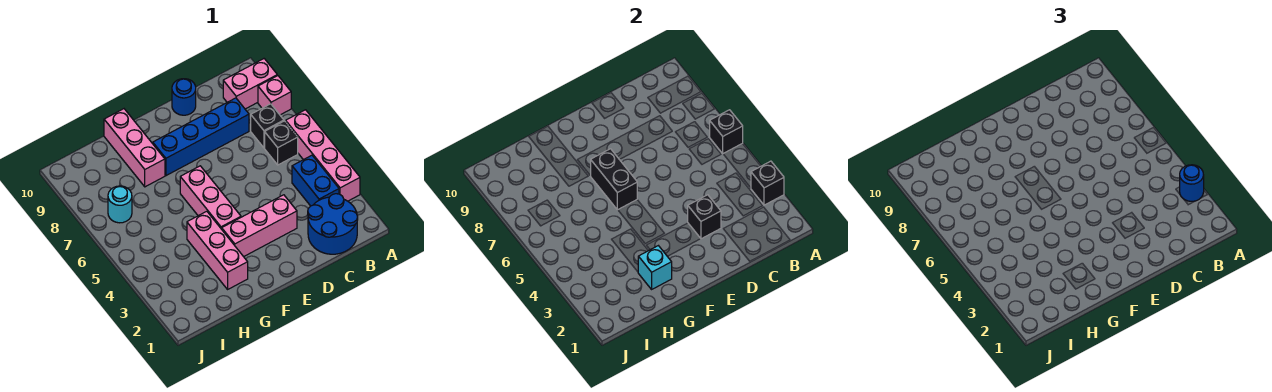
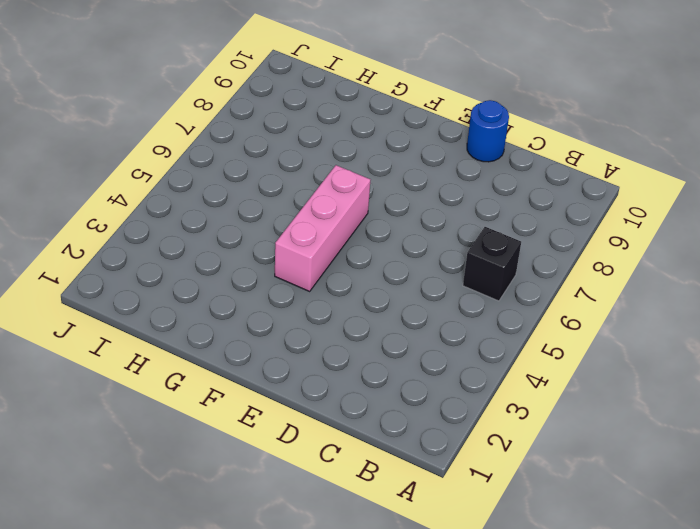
none -> pink 1x4 brick [286,110,360,201]
none -> pink 1x1 brick [258,76,291,115]
none -> pink 1x2 brick [223,59,277,109]

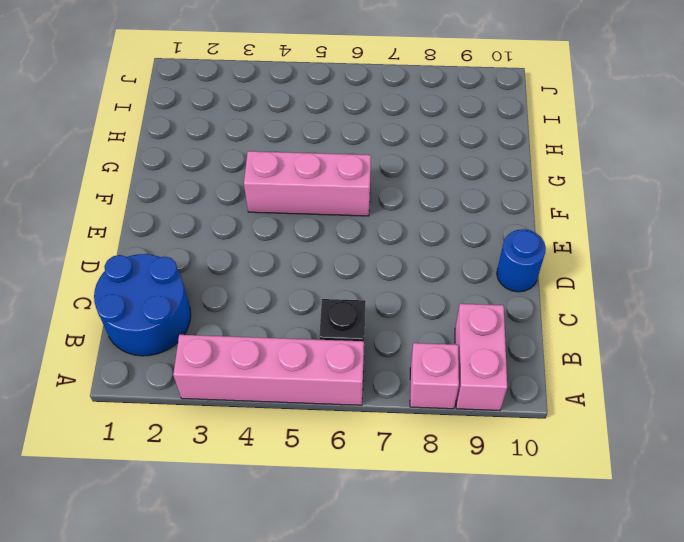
none -> blue 1x2 brick [292,155,339,206]
none -> black 1x1 brick [251,104,284,148]
none -> blue 1x4 brick [153,98,249,176]

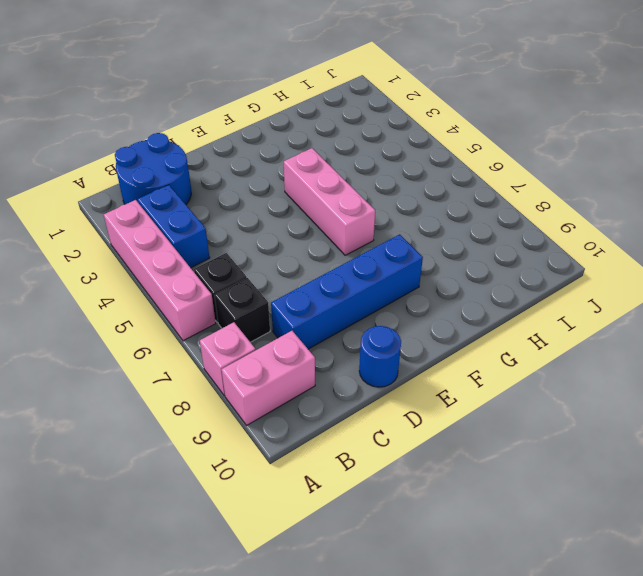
none -> pink 1x3 brick [222,195,297,257]
none -> pink 1x3 brick [187,211,248,289]
none -> pink 1x3 brick [104,109,165,187]

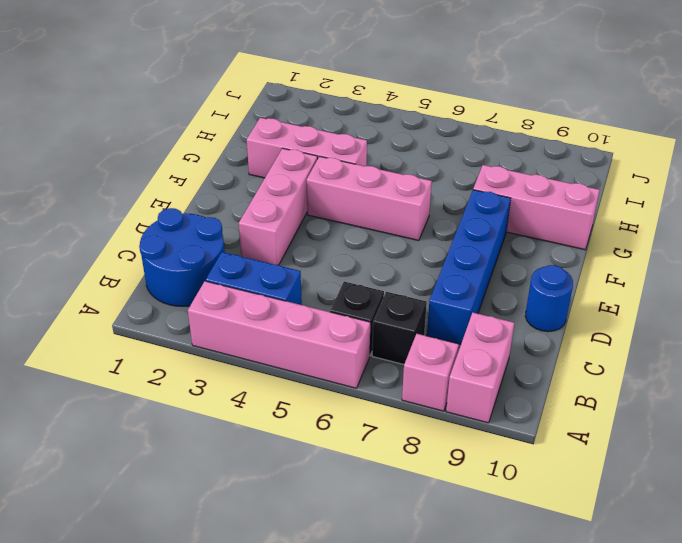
none -> cyan 1x1 round brick [108,186,132,223]
none -> black 1x1 brick [751,161,784,205]
none -> black 1x1 brick [710,110,743,154]

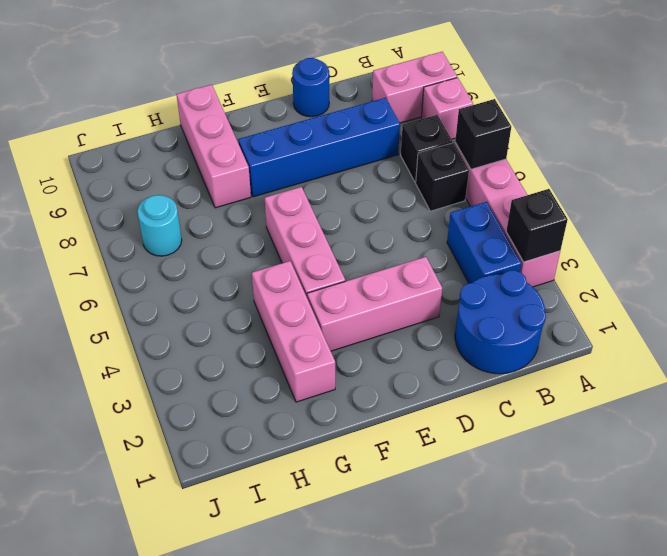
none -> black 1x1 brick [688,195,721,239]
none -> black 1x2 brick [591,149,637,210]
none -> cyan 1x1 brick [638,246,672,289]

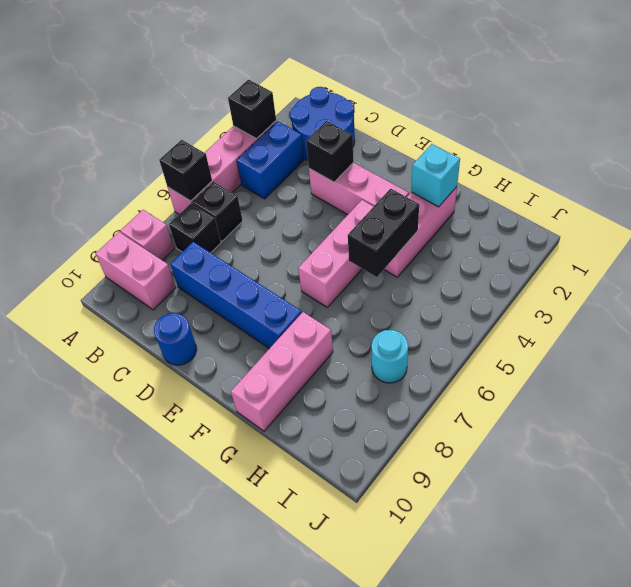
black 1x2 brick [348,189,419,277] -> black 1x2 brick moved to [591,149,637,210]
none -> blue 1x1 round brick [1180,165,1204,201]

